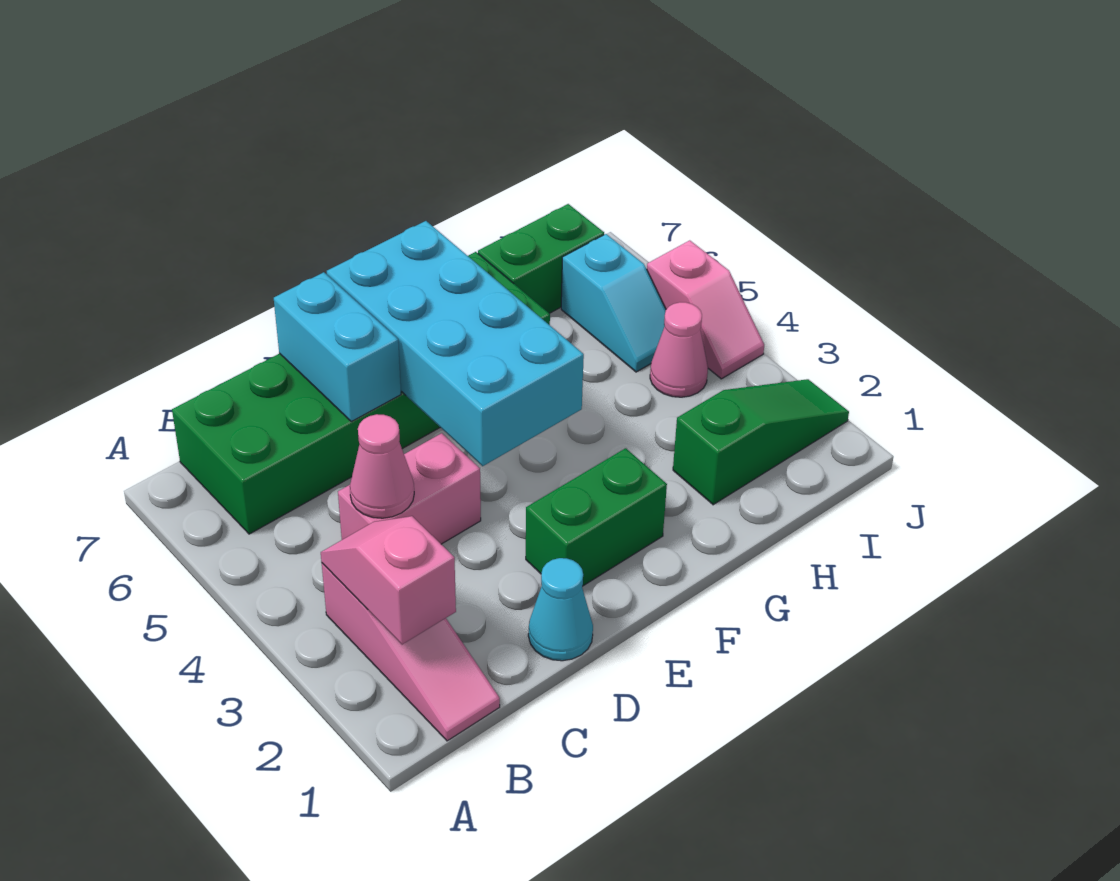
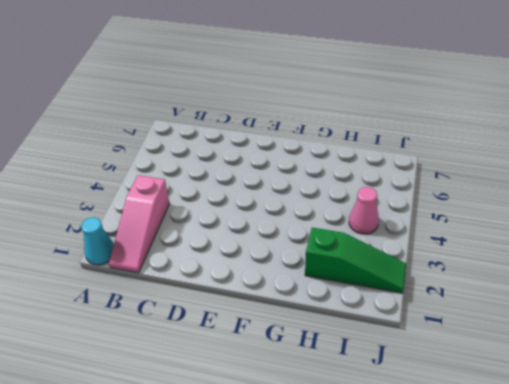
cyan 1x1 cone [81,217,114,265] -> cyan 1x1 cone moved to [528,558,593,661]
none -> green 2x6 brick [172,252,550,534]
none -> pink 1x2 brick [338,433,481,544]
none -> green 1x2 brick [526,448,667,586]

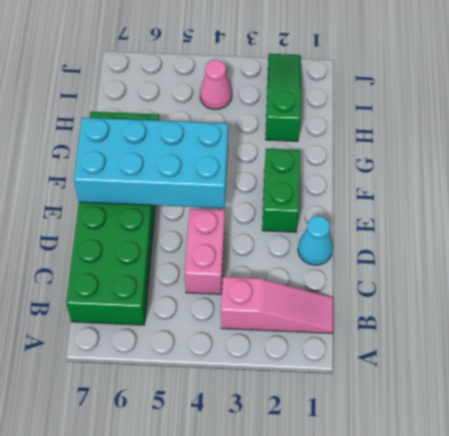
none -> green 1x2 brick [478,204,604,313]
none -> cyan 1x2 slope [561,234,666,372]
none -> pink 1x2 slope [647,240,764,379]

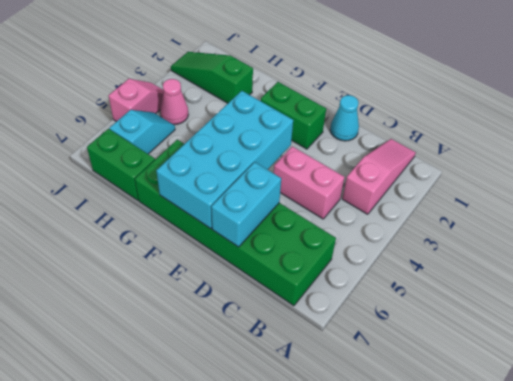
none -> pink 1x2 slope [321,516,456,645]
none -> pink 1x1 cone [350,414,414,518]

